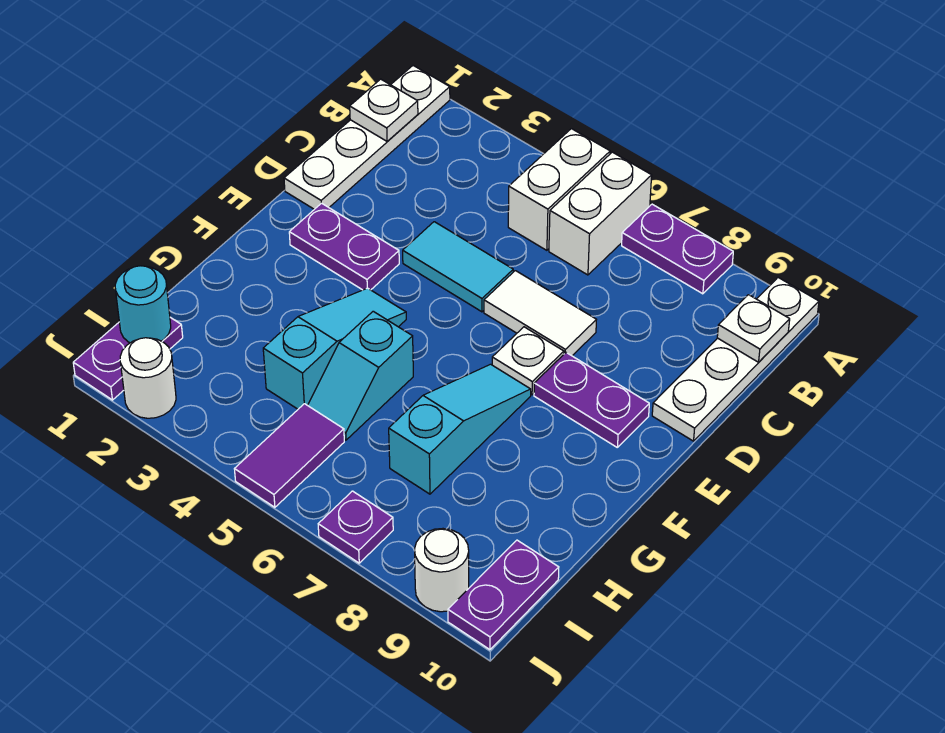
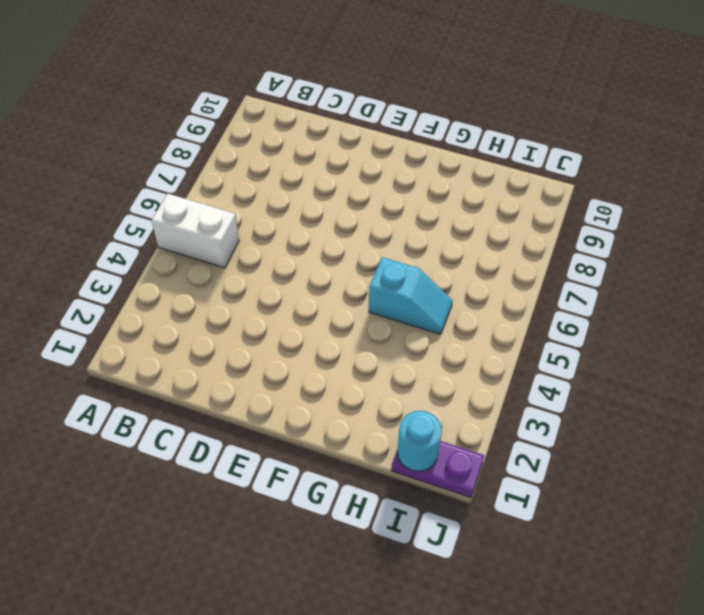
none -> white 1x4 plate [284,66,450,209]
none -> white 1x2 brick [549,152,652,275]
none -> purple 1x2 plate [622,204,733,294]

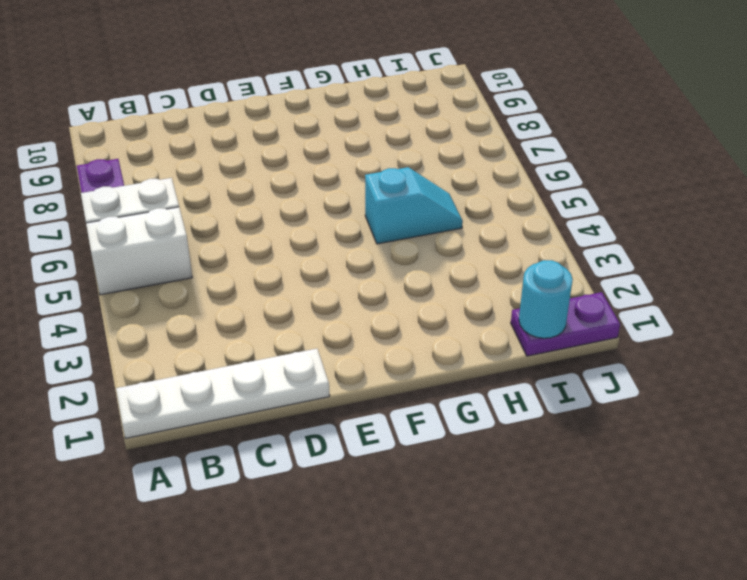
none -> white 1x4 plate [652,278,819,441]
none -> cyan 1x2 tile [403,222,513,312]
none -> white 1x2 tile [484,271,596,356]

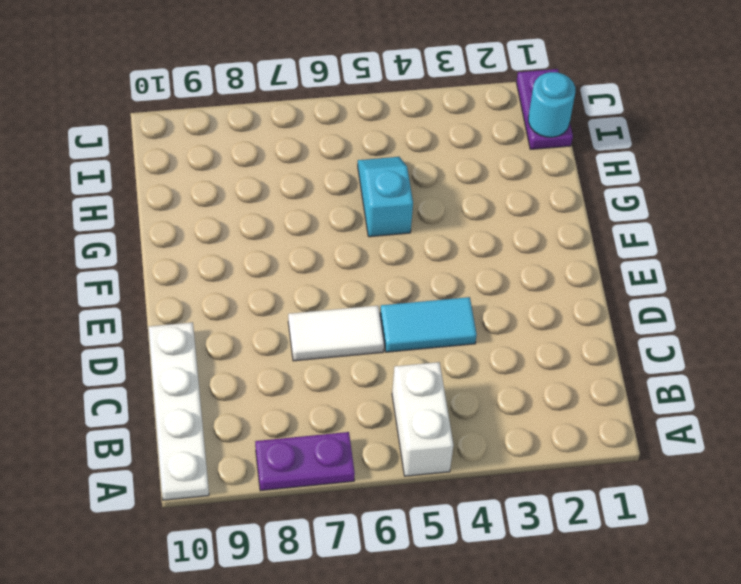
none -> white 1x4 plate [284,66,450,209]
none -> white 1x2 brick [549,152,652,275]
none -> purple 1x2 plate [289,203,399,290]

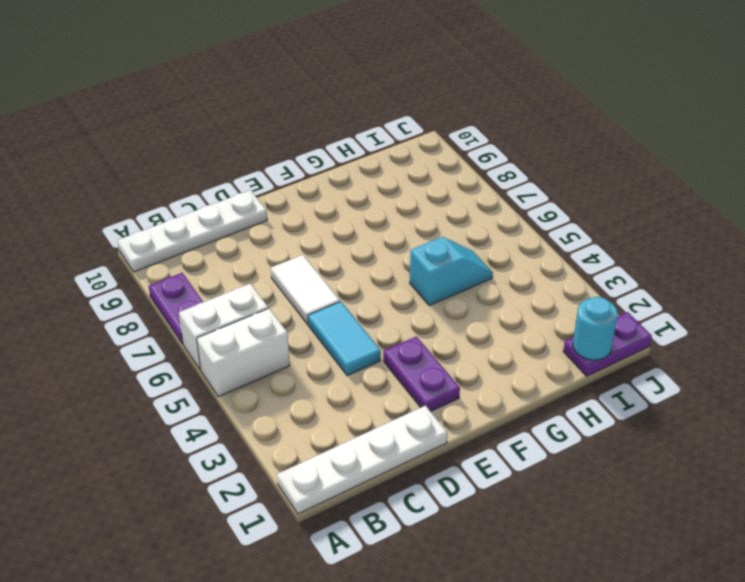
none -> white 1x1 plate [492,327,564,395]
none -> purple 1x2 plate [534,353,649,447]
none -> cyan 1x3 slope [263,288,406,409]

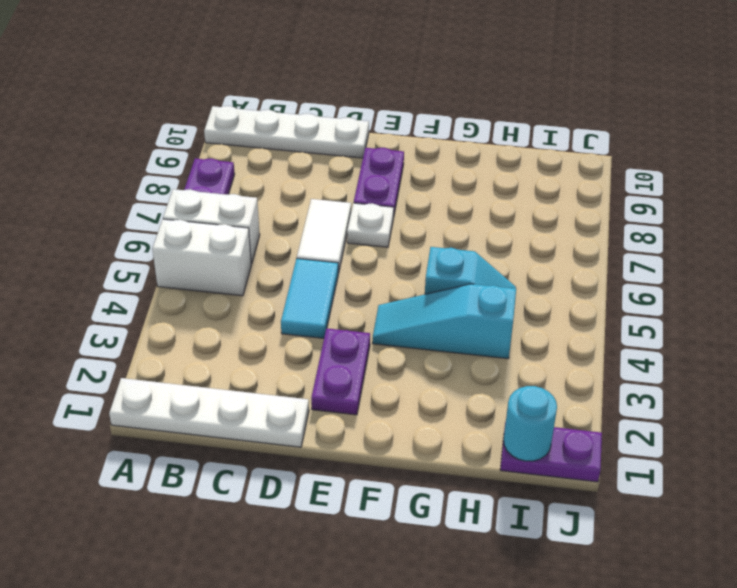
none -> cyan 1x3 slope [389,364,531,494]
none -> purple 1x2 tile [235,404,344,507]
none -> purple 1x2 plate [448,540,559,650]

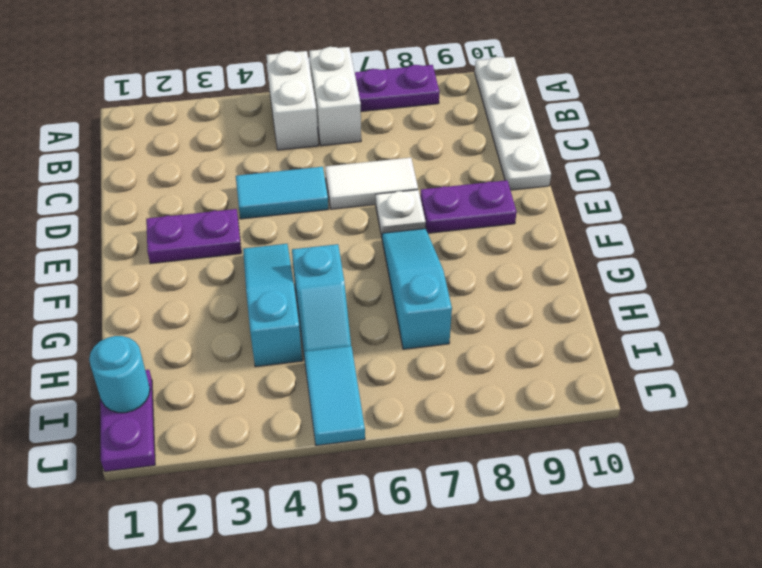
cyan 1x2 tile [304,346,365,445] -> purple 1x2 tile [235,404,344,507]
none -> white 1x4 plate [284,66,450,209]
none -> purple 1x2 plate [448,540,559,650]
none -> white 1x1 round brick [120,338,176,418]

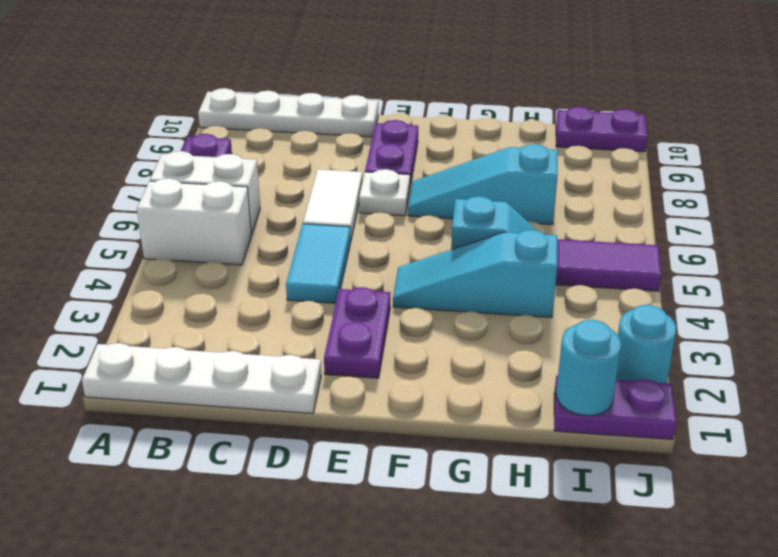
cyan 1x1 round brick [616,305,676,383] -> white 1x1 round brick [120,338,176,418]
none -> purple 1x1 plate [318,491,393,563]
none -> white 1x1 round brick [415,529,469,612]
none -> white 1x1 plate [350,79,418,141]

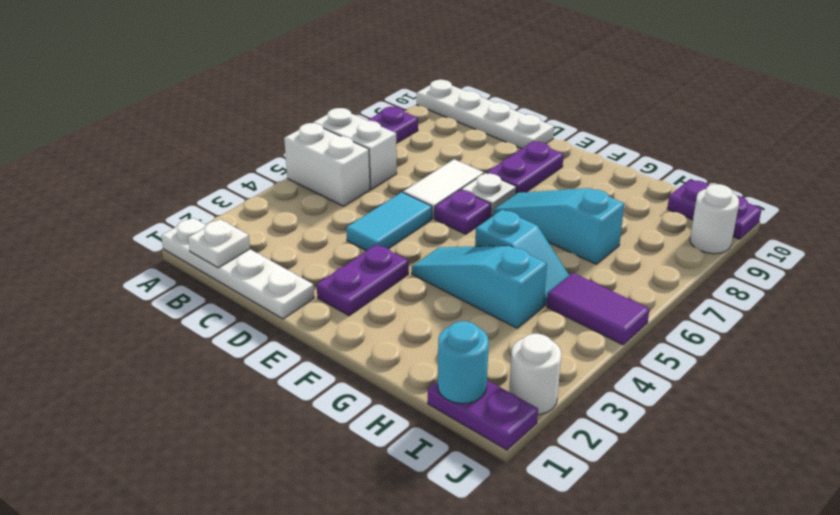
purple 1x1 plate [435,190,491,234] -> purple 1x1 plate moved to [318,491,393,563]
none -> white 1x1 plate [717,295,790,362]

